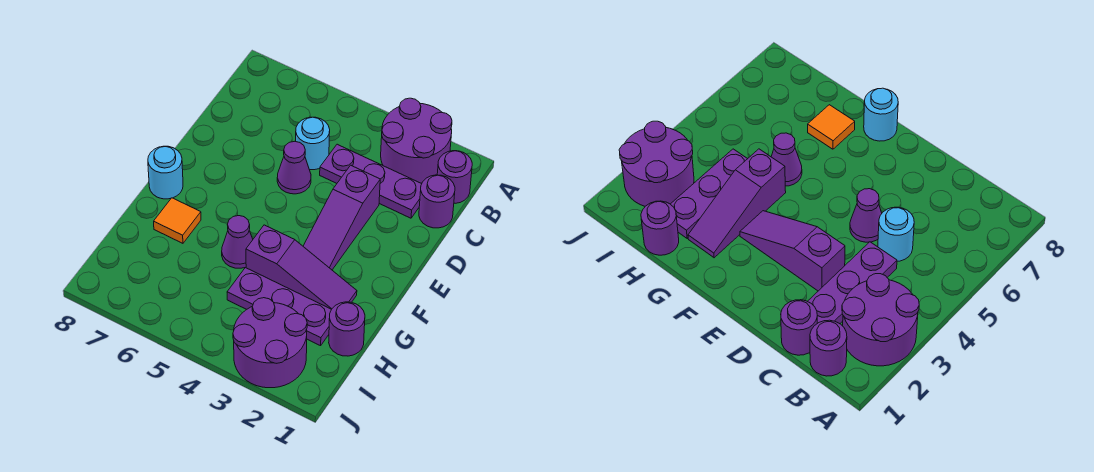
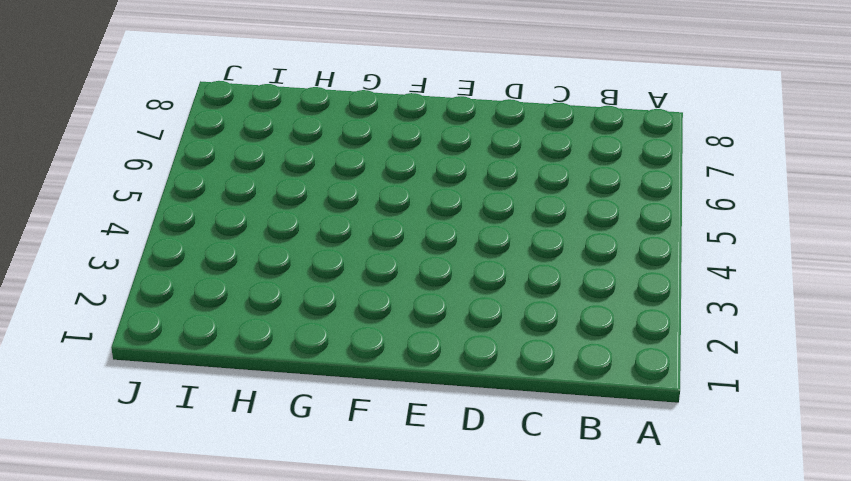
none -> purple 2x2 round brick [381,98,452,183]
none -> purple 1x1 round brick [437,151,472,203]
none -> purple 1x1 round brick [419,175,455,228]

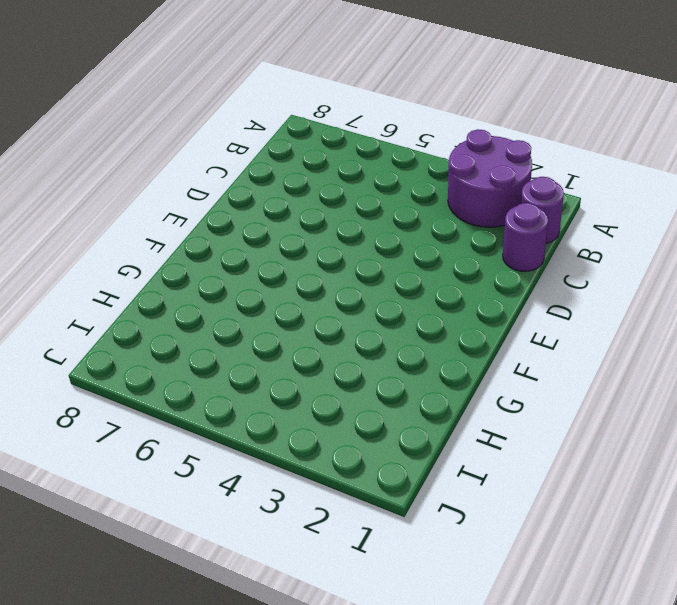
none -> purple 1x3 plate [320,144,422,218]
none -> cyan 1x1 round brick [296,117,330,170]
none -> purple 1x3 slope [303,165,380,270]

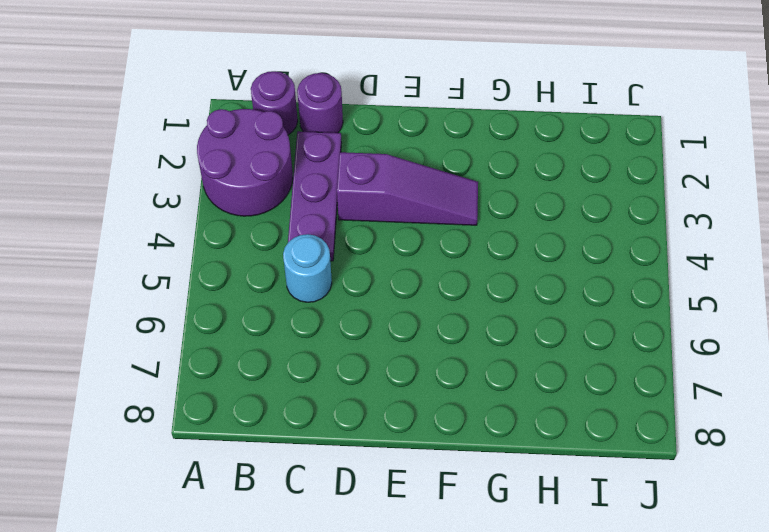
none -> purple 1x1 cone [277,141,311,194]
none -> cyan 1x1 round brick [148,146,183,199]
none -> purple 1x3 slope [246,225,357,309]

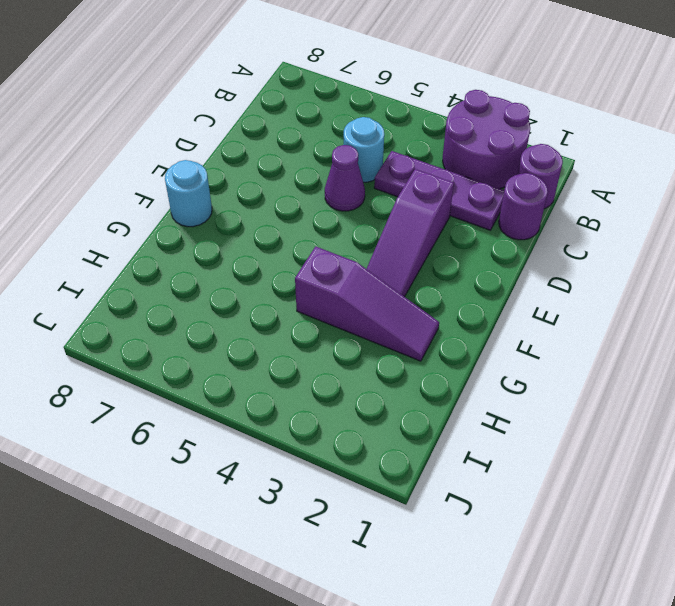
none -> purple 1x1 cone [222,216,253,268]
none -> orange 1x1 tile [154,198,201,243]
none -> purple 1x1 round brick [329,302,365,356]

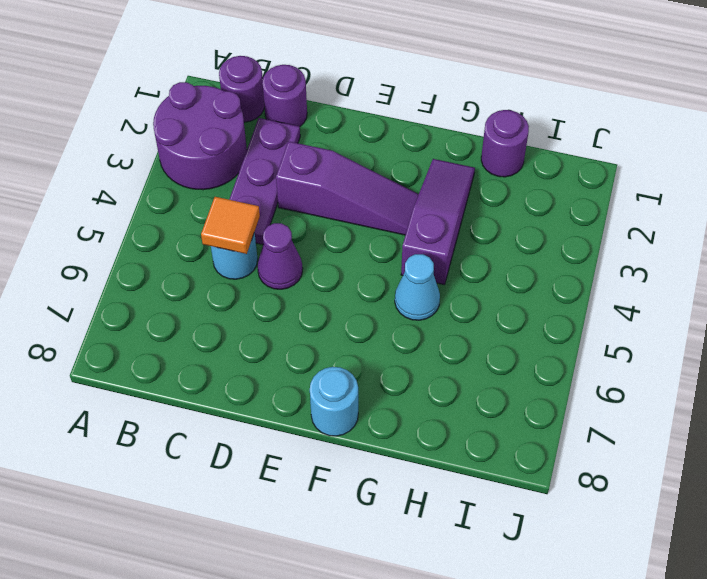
orange 1x1 tile [201,197,260,254] -> orange 1x1 tile moved to [154,198,201,243]
cyan 1x1 cone [395,254,440,320] -> purple 1x1 cone [222,216,253,268]
none -> purple 1x3 plate [227,268,331,346]
none -> purple 2x2 round brick [233,298,307,388]

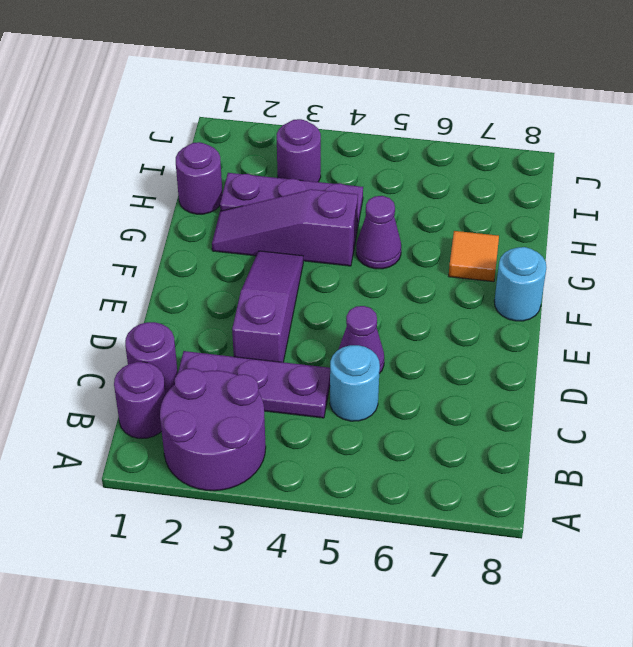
purple 1x1 round brick [277,119,321,182] -> purple 2x2 round brick [233,298,307,388]

